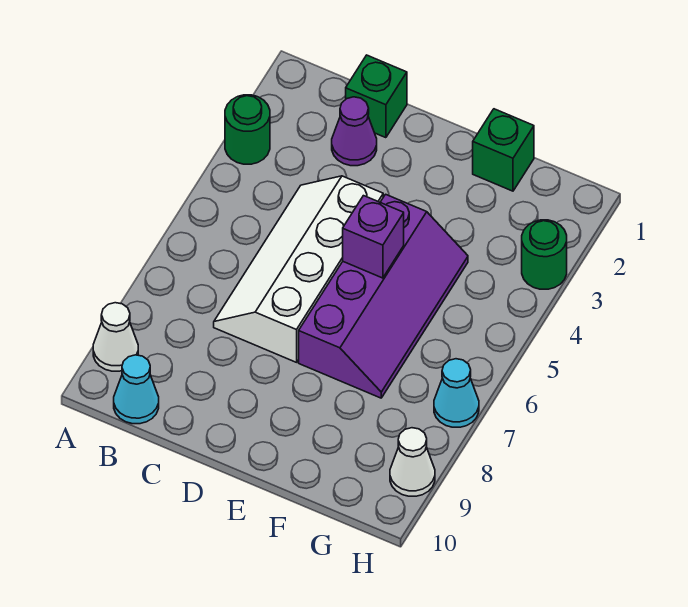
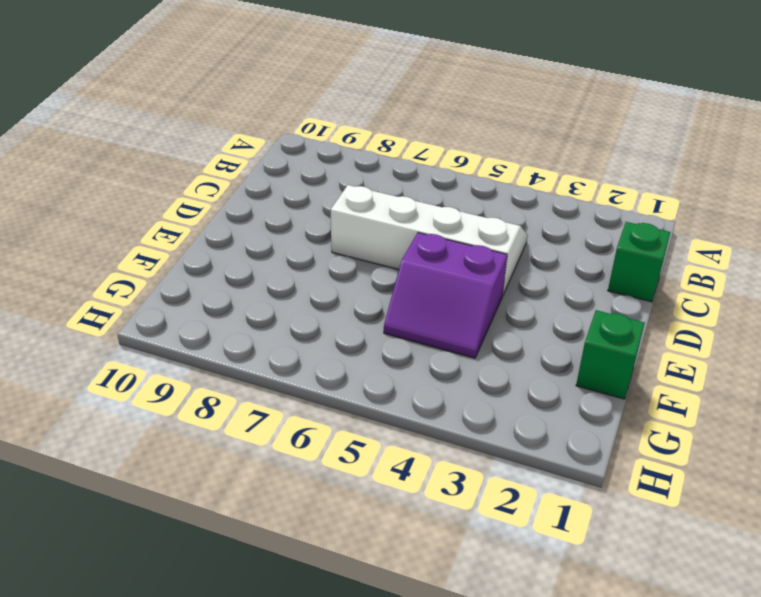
purple 2x2 slope [384,233,507,358] -> purple 2x4 slope [299,194,468,398]
none -> green 1x1 round brick [225,95,270,164]
none -> white 1x1 cone [93,303,138,371]
none -> cyan 1x1 cone [114,355,159,424]

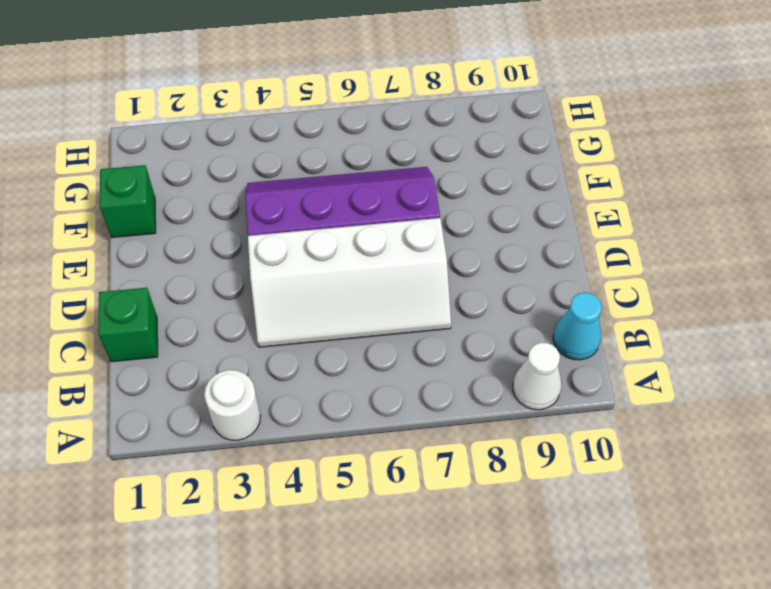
white 1x1 round brick [204,370,260,440] -> green 1x1 round brick [225,95,270,164]
none -> purple 1x1 cone [332,97,377,166]
none -> green 1x1 round brick [522,220,567,289]
none -> cyan 1x1 cone [434,359,479,427]

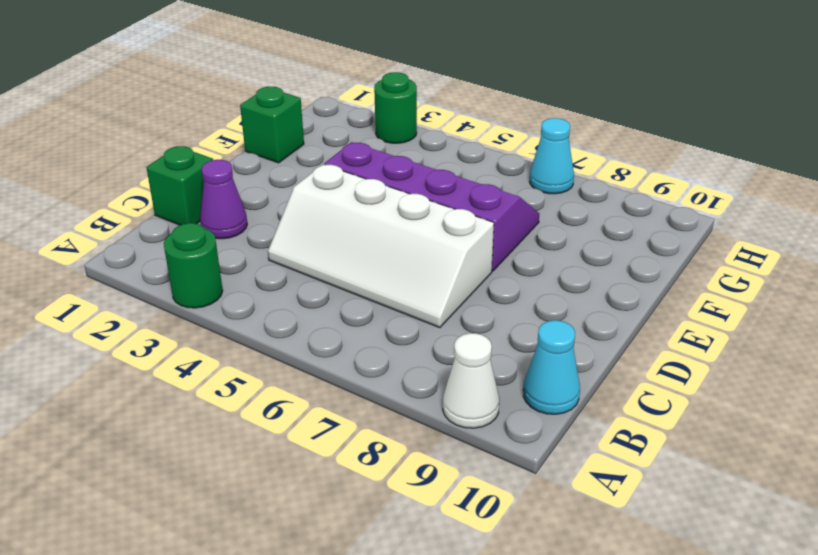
none -> white 1x1 cone [390,428,435,496]
none -> purple 1x1 brick [343,196,404,278]

